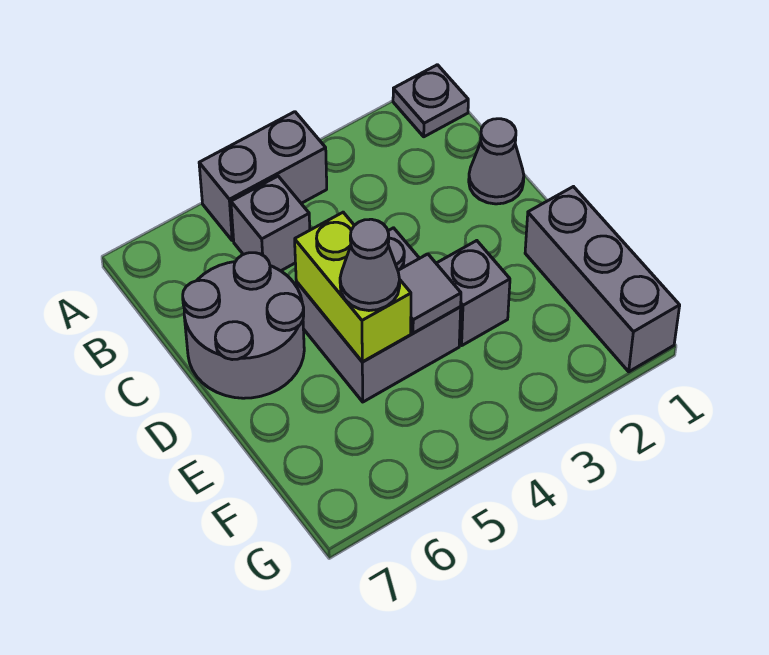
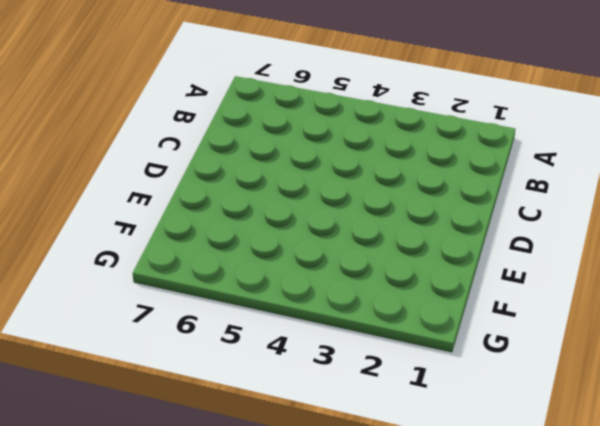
none -> grey 1x1 plate [393,65,468,137]
none -> grey 1x2 brick [199,112,327,241]

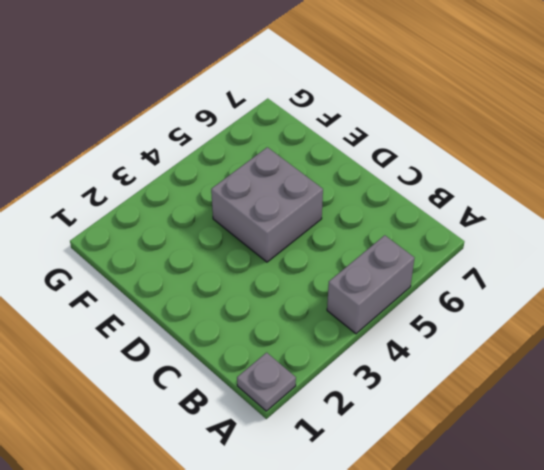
none -> grey 1x1 brick [231,176,310,271]
none -> grey 1x1 cone [469,119,524,204]

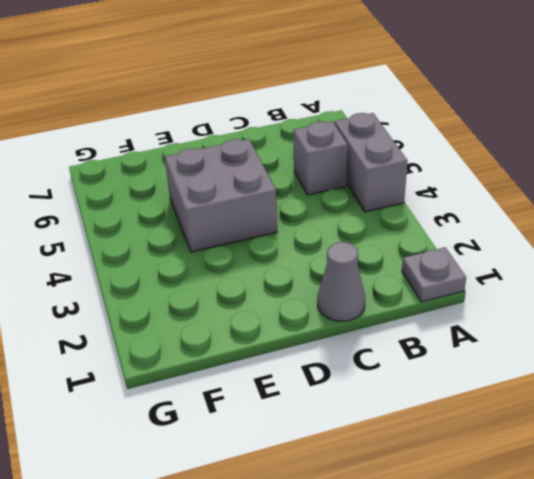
none -> grey 2x2 round brick [183,253,304,398]
none -> grey 1x3 brick [525,187,680,372]

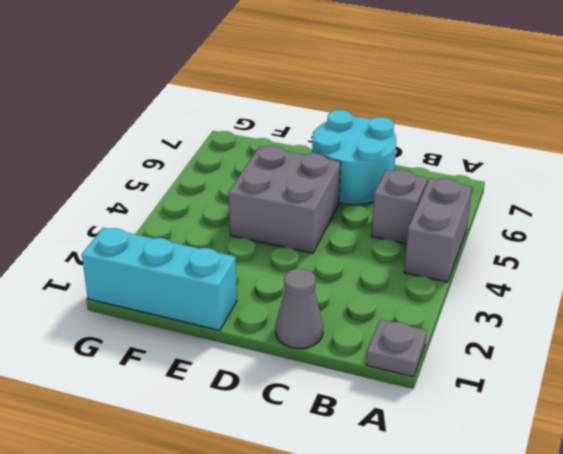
cyan 2x2 round brick [312,110,396,205] -> grey 2x2 round brick [183,253,304,398]
cyan 1x3 brick [82,227,237,330] -> grey 1x3 brick [525,187,680,372]
none -> grey 1x1 brick [436,241,510,345]
none -> lime 1x2 brick [295,212,411,362]

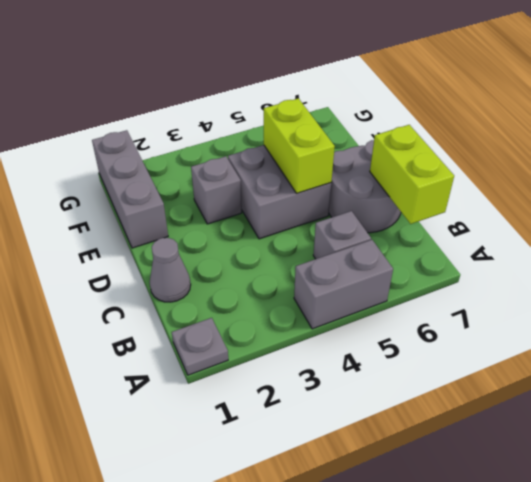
lime 1x2 brick [370,125,454,224] -> none
none -> grey 1x1 tile [398,254,461,333]
none -> grey 1x1 cone [340,219,400,311]

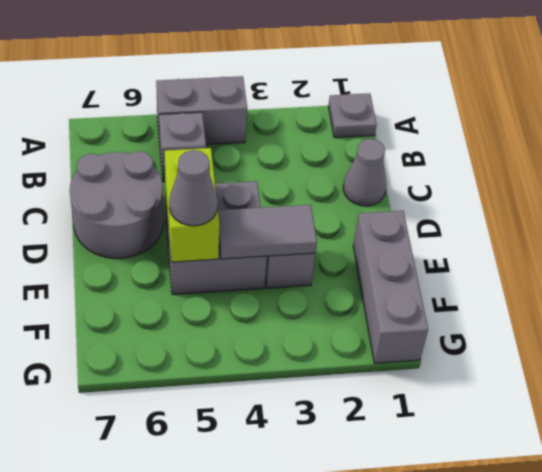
grey 1x2 tile [218,205,317,259] -> grey 1x1 tile [398,254,461,333]

